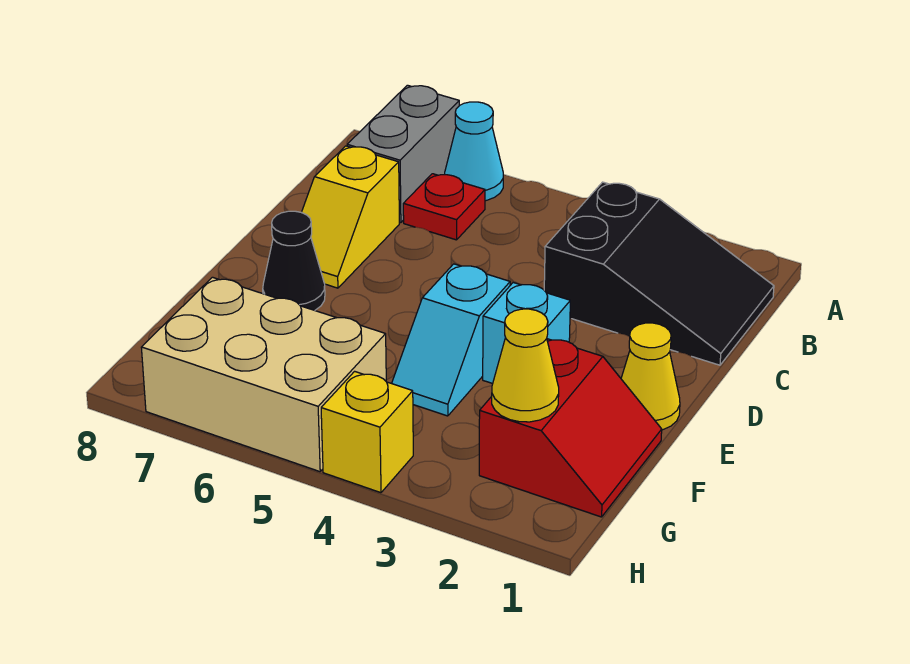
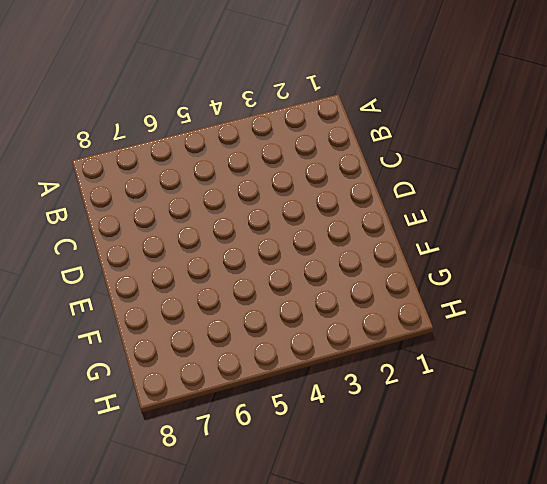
none -> cyan 1x1 cone [445,102,503,201]
none -> grey 1x2 brick [347,85,459,223]
none -> black 2x3 slope [544,182,774,365]

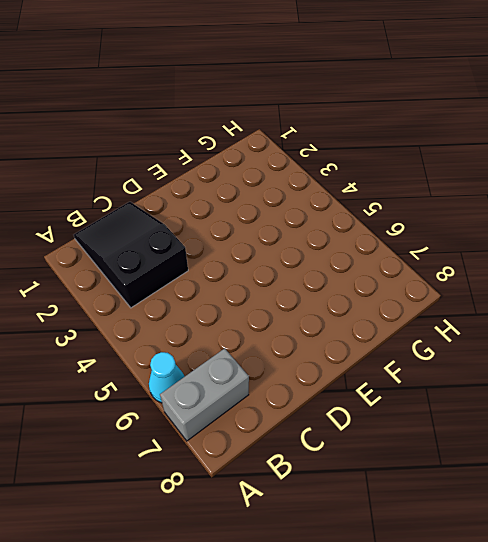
none -> red 1x1 plate [403,174,485,240]
none -> yellow 1x2 slope [302,146,399,288]
none -> yellow 1x1 cone [621,323,680,430]

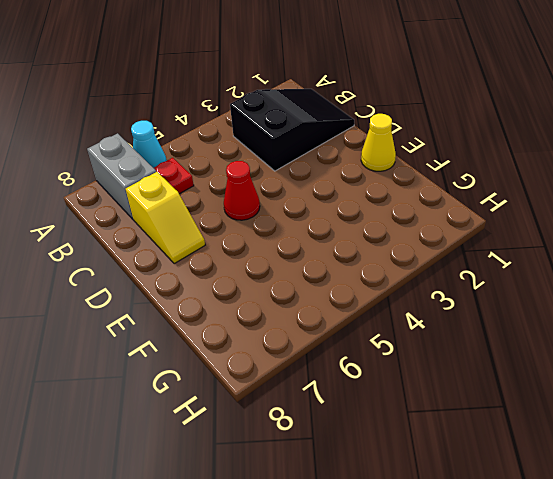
red 1x1 cone [224,161,260,220] -> none
none -> cyan 1x1 brick [483,283,570,384]
none -> cyan 1x2 slope [392,264,510,416]
none -> black 1x1 cone [263,211,325,310]

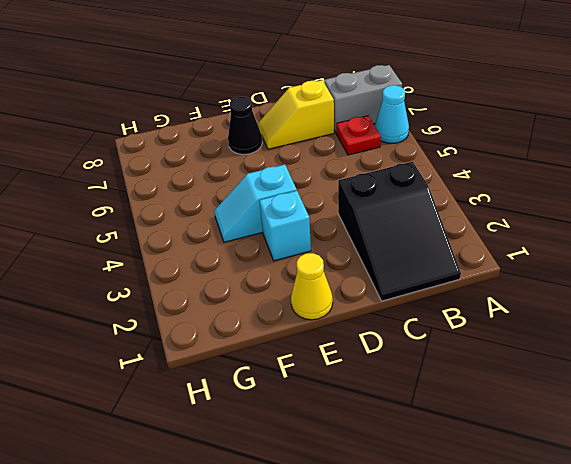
none -> red 2x2 slope [479,339,662,517]
none -> tan 2x3 brick [141,277,386,472]
none -> yellow 1x1 brick [321,371,413,493]

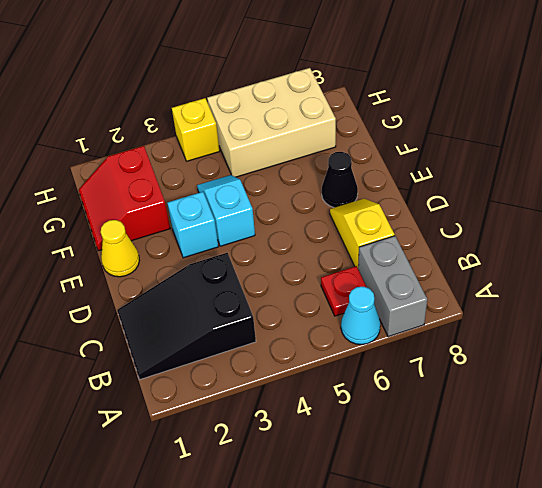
none -> yellow 1x1 cone [492,309,559,422]

